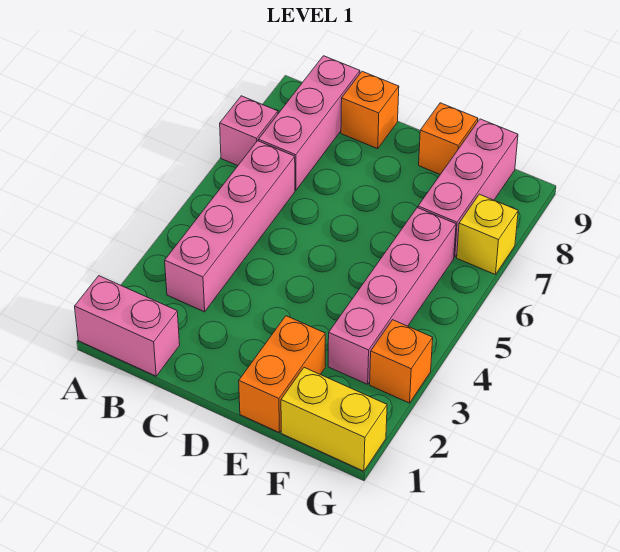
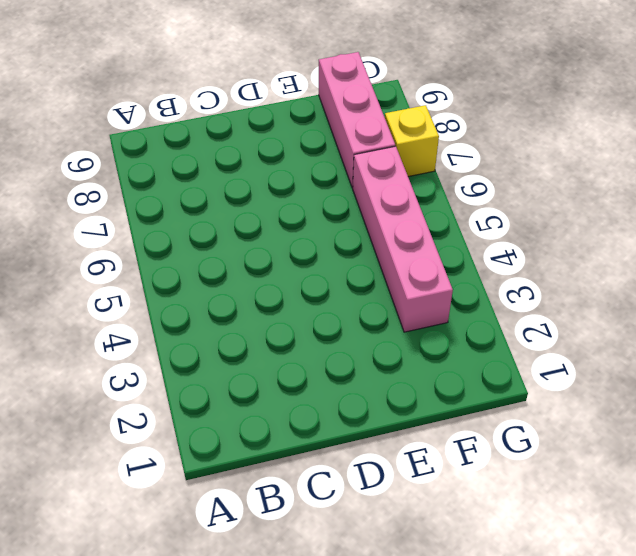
none -> pink 1x2 brick [75,276,180,376]
none -> pink 1x1 brick [220,96,278,166]
none -> pink 1x4 brick [165,141,295,312]

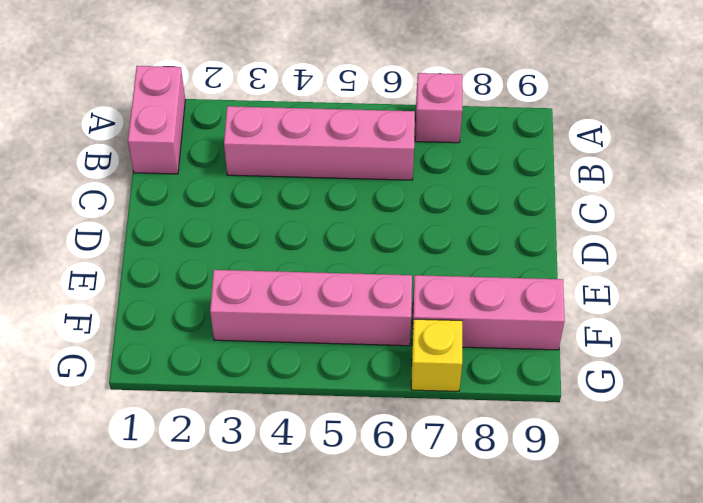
none -> pink 1x3 brick [259,56,360,190]
none -> orange 1x1 brick [341,71,399,149]
none -> orange 1x2 brick [239,316,325,432]

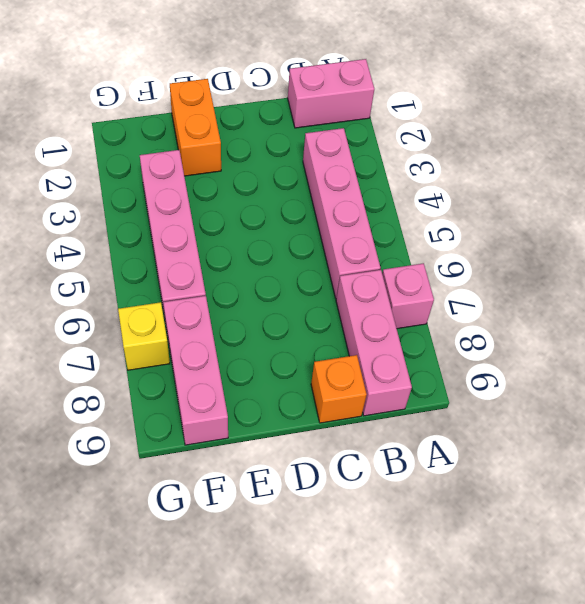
none -> orange 1x1 brick [419,103,478,174]
none -> yellow 1x2 brick [281,368,387,471]
none -> orange 1x1 brick [370,320,433,403]

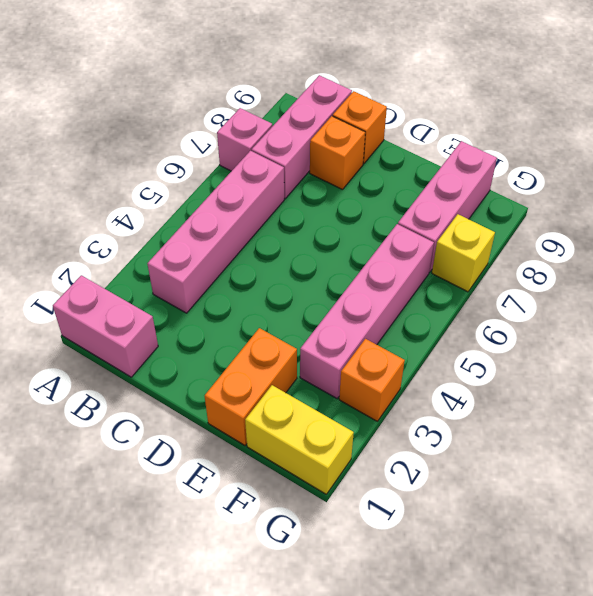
orange 1x1 brick [310,116,365,190] -> orange 1x1 brick moved to [419,103,478,174]

